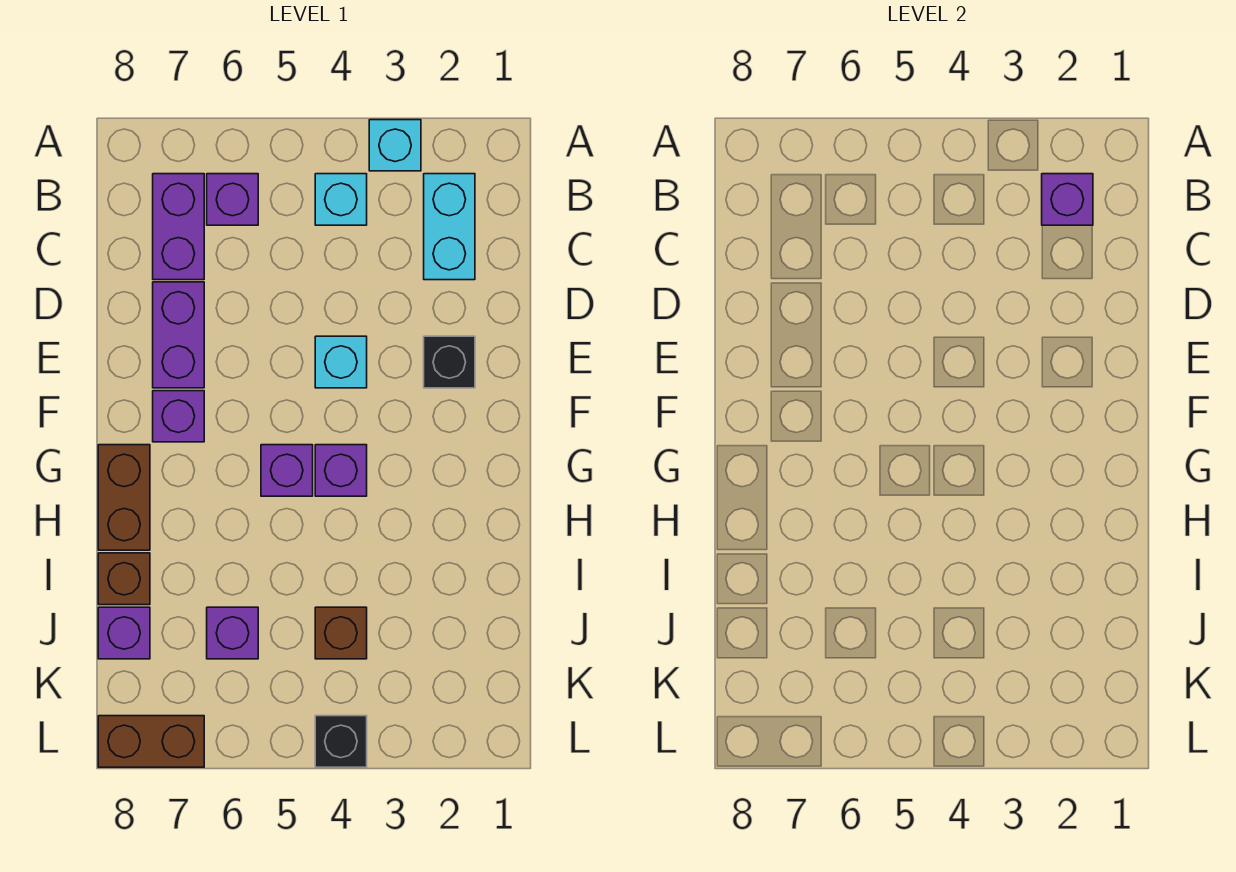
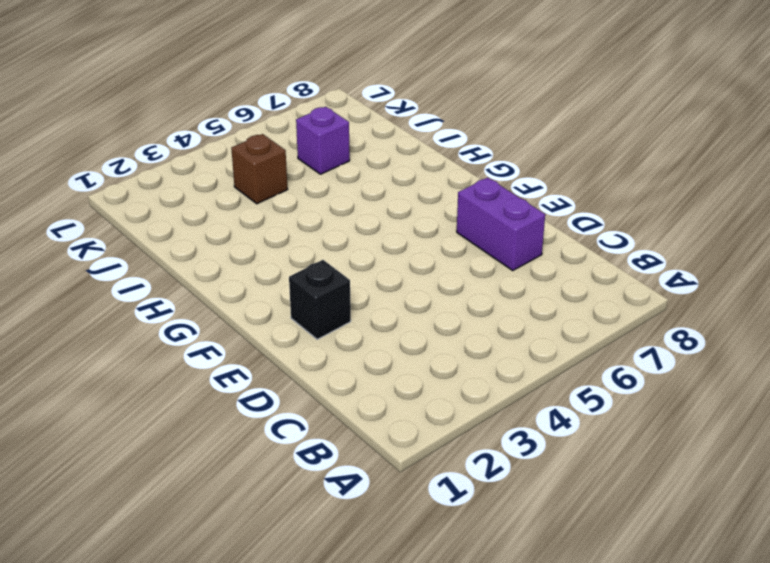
none -> cyan 1x1 brick [369,120,421,171]
none -> cyan 1x2 brick [424,174,475,280]
none -> cyan 1x1 brick [315,174,367,225]

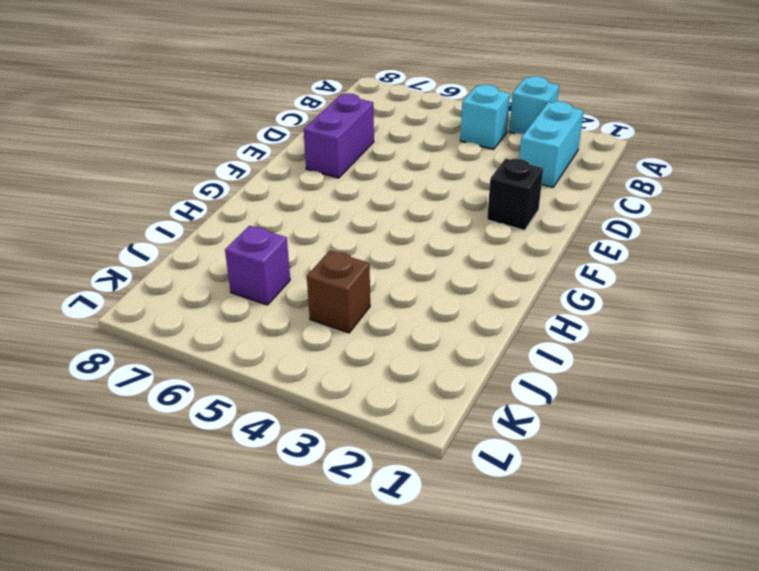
none -> purple 1x1 brick [207,174,258,225]
none -> purple 1x2 brick [153,174,204,280]
none -> cyan 1x1 brick [315,336,367,388]

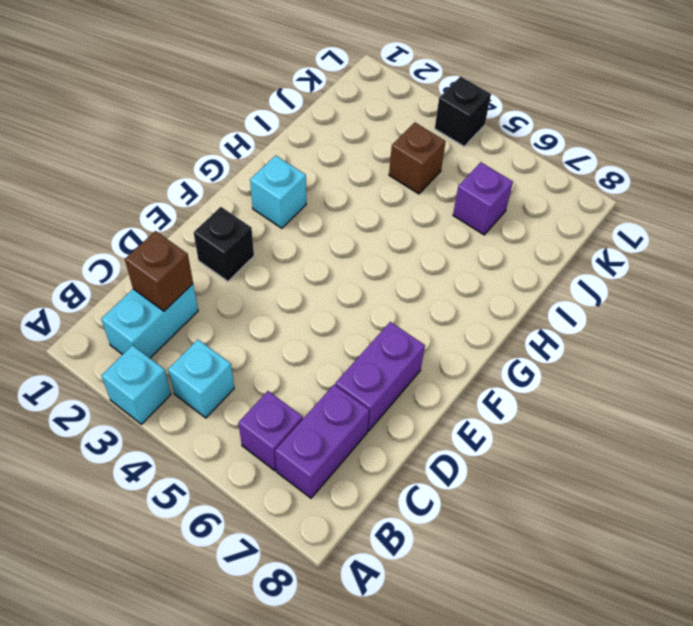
brown 1x1 brick [125,231,193,311] -> brown 1x1 brick moved to [98,553,150,605]
cyan 1x1 brick [250,155,306,228] -> cyan 1x1 brick moved to [315,336,367,388]
none -> purple 1x1 brick [153,391,204,442]
none -> purple 1x1 brick [315,445,367,496]
none -> purple 1x1 brick [261,445,313,496]

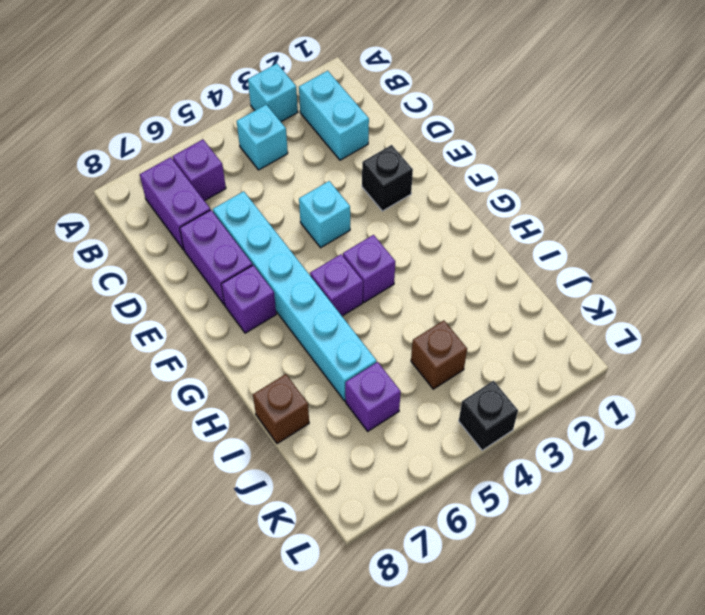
cyan 1x6 brick [213,191,376,401] -> none
none -> brown 1x2 brick [98,445,150,550]
none -> purple 1x1 brick [98,607,150,659]
none -> brown 1x2 brick [98,716,204,767]

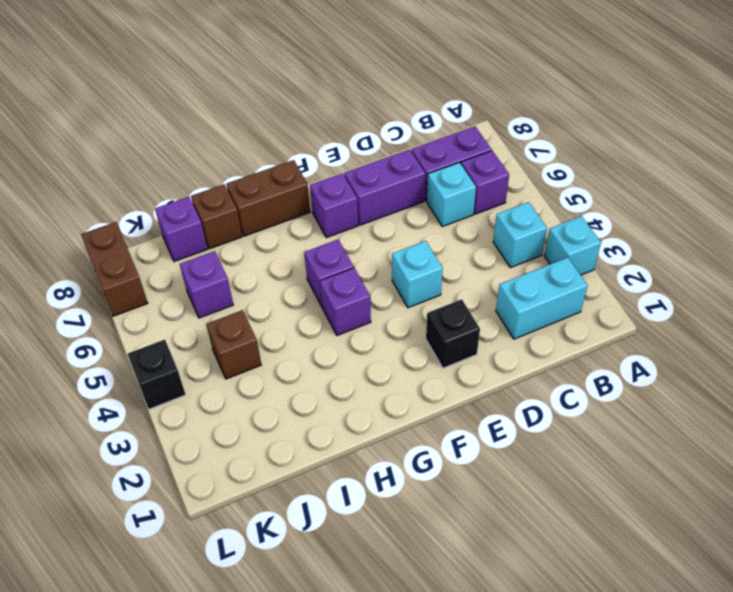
cyan 1x1 brick [427,162,476,227] -> none
none -> purple 1x1 brick [1042,174,1093,225]

